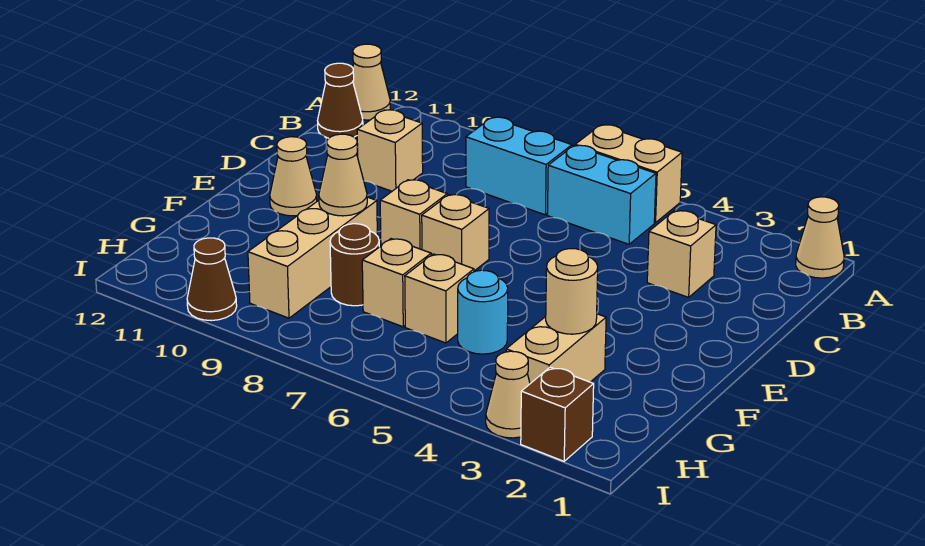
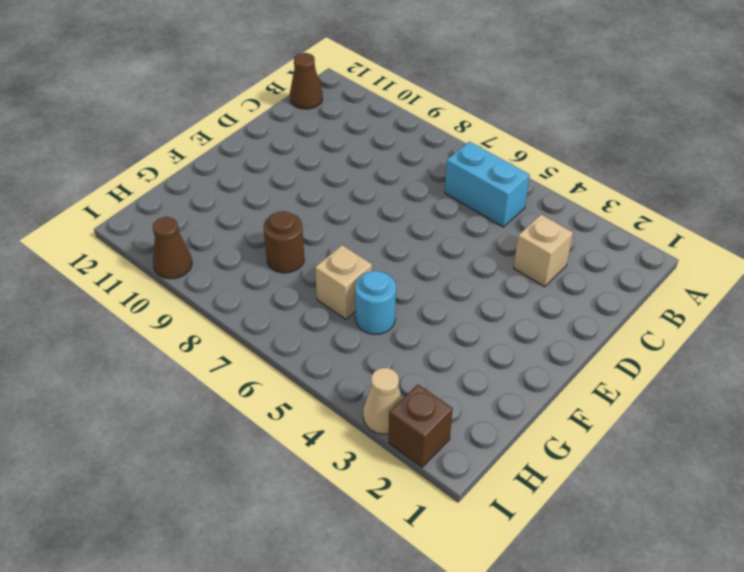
none -> tan 1x1 cone [796,197,844,278]
none -> tan 1x2 brick [575,125,682,223]
none -> tan 1x1 cone [353,44,390,120]

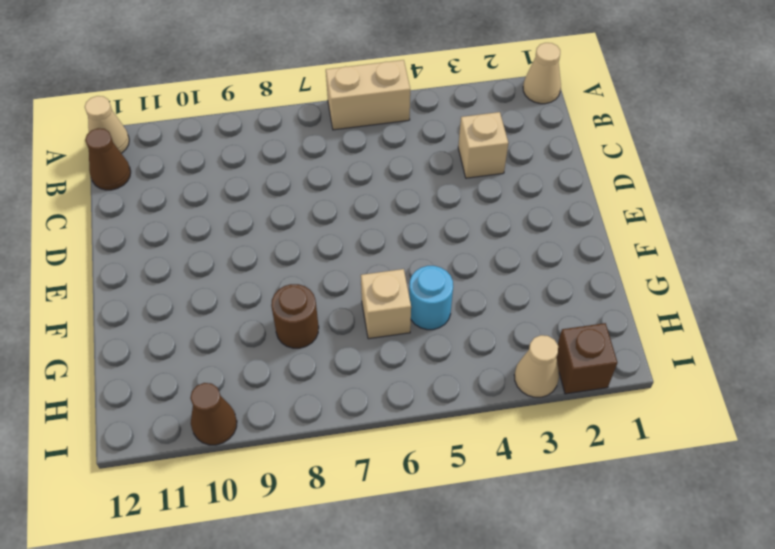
none -> cyan 1x2 brick [547,145,656,244]
none -> cyan 1x2 brick [466,117,572,215]
none -> tan 1x1 brick [357,110,423,191]

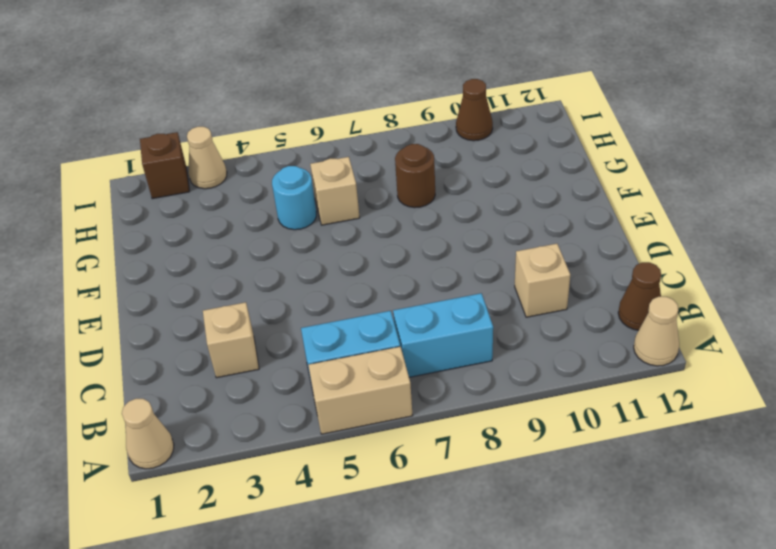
none -> tan 1x1 brick [422,194,489,271]
none -> tan 1x1 brick [380,180,447,250]
none -> tan 1x1 cone [270,137,317,216]

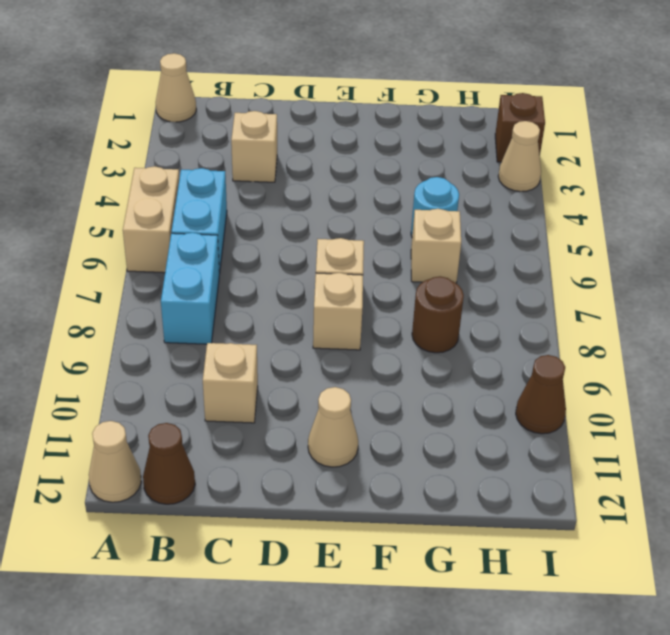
none -> tan 1x3 brick [248,197,377,318]
none -> tan 1x2 brick [506,314,606,383]
none -> tan 1x1 brick [362,239,431,327]

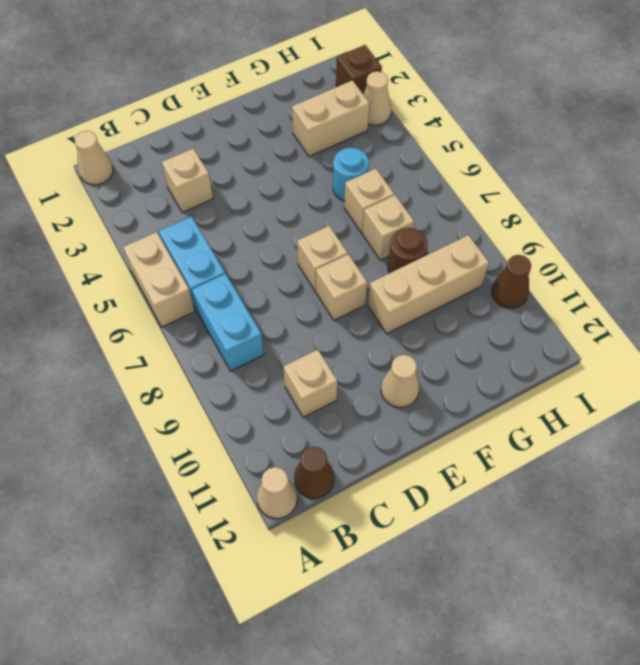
none -> tan 1x1 cone [319,134,367,216]
none -> tan 1x1 round brick [546,249,598,334]

